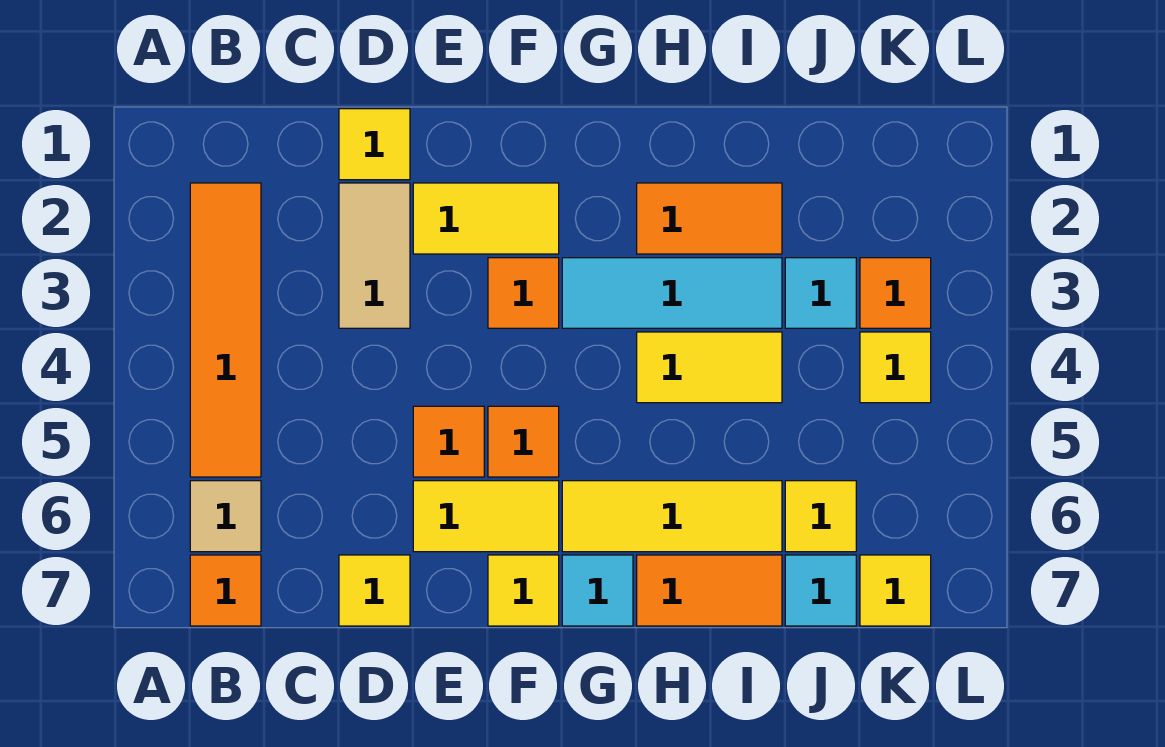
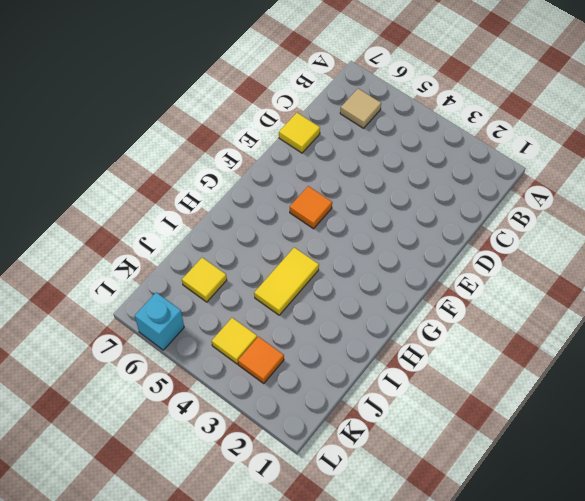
cyan 1x1 brick [135,292,184,350] -> none
none -> orange 1x4 tile [190,183,261,477]
none -> orange 1x1 tile [190,555,261,626]
none -> yellow 1x1 tile [339,109,410,180]

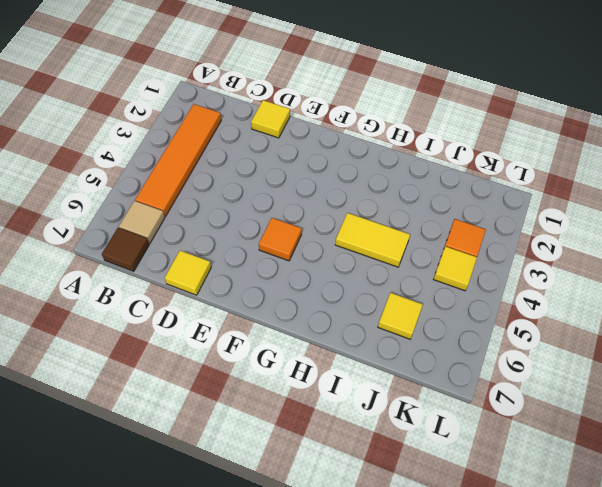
brown 1x1 tile [102,228,149,271] -> orange 1x1 tile [190,555,261,626]
none -> tan 1x2 tile [339,183,410,328]
none -> yellow 1x2 tile [413,183,559,254]
none -> orange 1x1 tile [413,406,484,477]

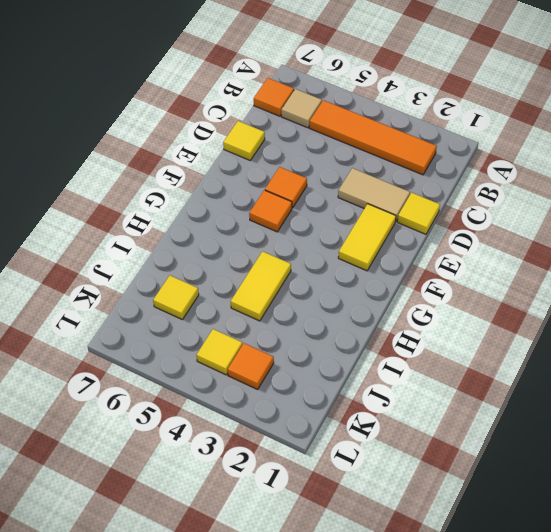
none -> yellow 1x2 tile [413,481,559,552]
none -> orange 1x1 tile [488,258,559,328]
none -> yellow 1x1 tile [488,555,559,626]

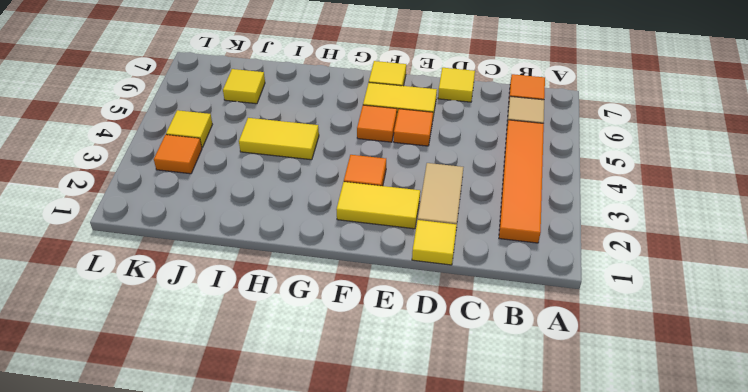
none -> cyan 1x3 tile [562,258,782,328]
none -> yellow 1x3 tile [562,481,782,552]
none -> cyan 1x1 tile [562,555,633,626]

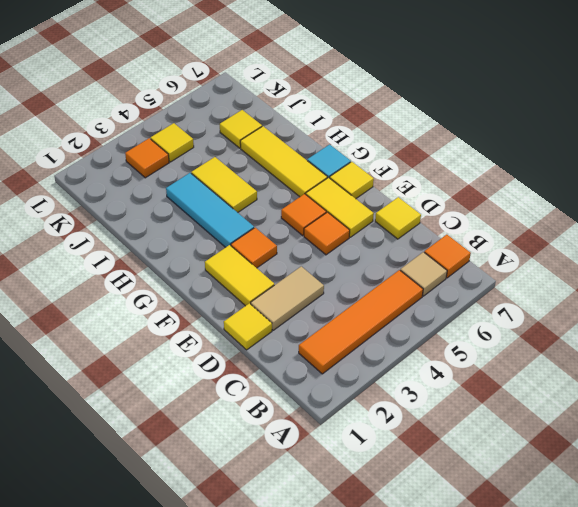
none -> orange 1x2 tile [637,183,782,254]
none -> orange 1x2 tile [637,555,782,626]
none -> cyan 1x1 tile [785,258,856,328]

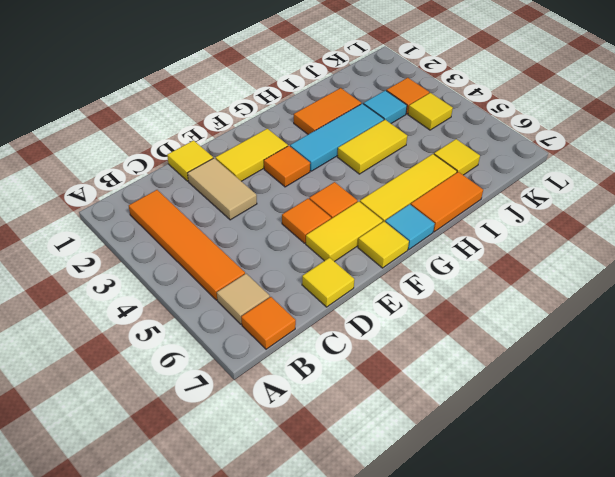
none -> cyan 1x1 tile [785,555,856,626]
none -> yellow 1x1 tile [860,555,931,626]

